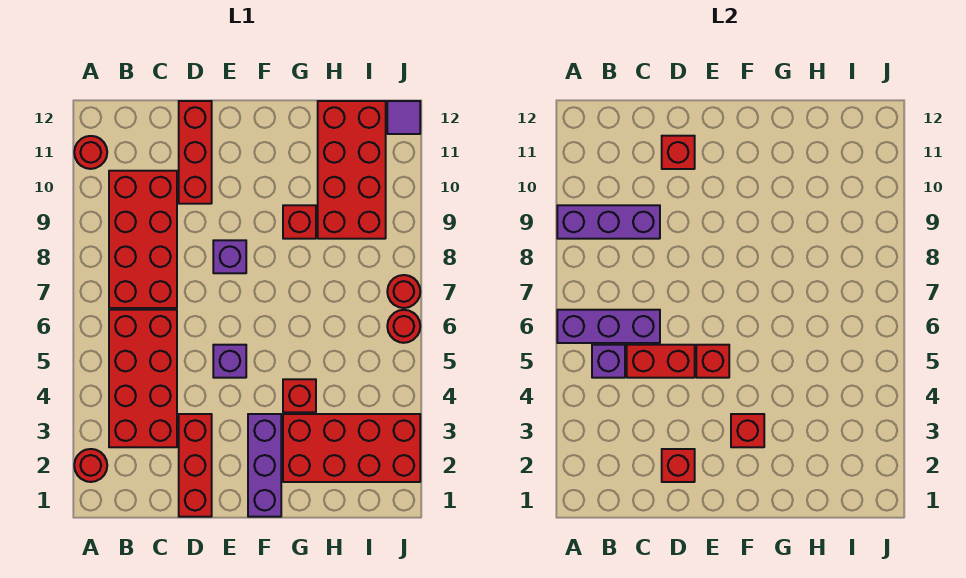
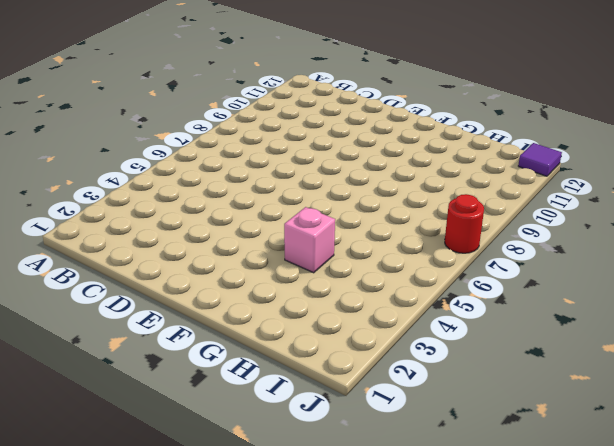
pink 1x1 brick [284,207,335,273] -> red 1x1 brick [283,379,316,412]
none -> red 1x1 round brick [74,449,107,482]
none -> red 1x1 round brick [74,136,107,169]
none -> red 2x4 brick [109,310,177,447]

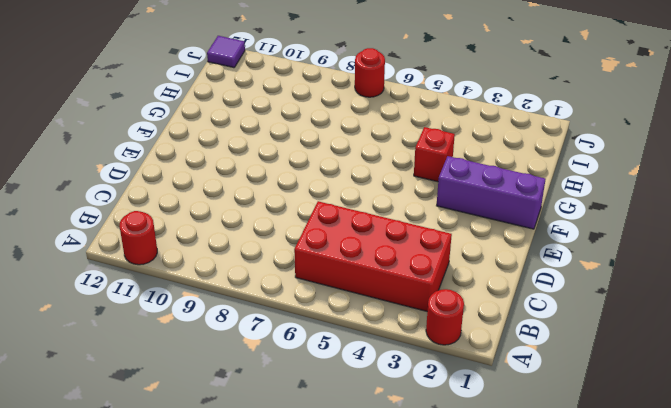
none -> red 2x4 brick [109,171,177,308]
none -> red 1x3 brick [179,414,212,517]
none -> red 1x3 brick [179,101,212,204]

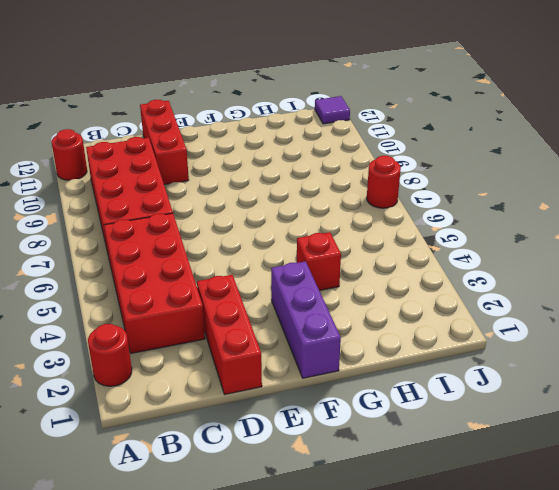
none -> purple 1x1 brick [213,345,246,378]
none -> purple 1x1 brick [213,240,246,273]
none -> red 2x4 brick [283,414,420,482]

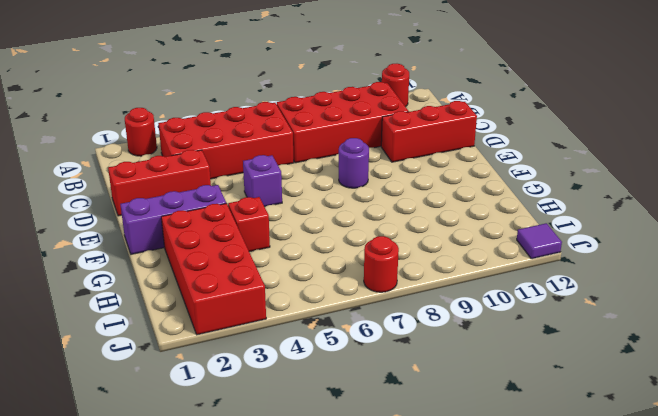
purple 1x1 round brick [339,138,369,188] -> purple 1x1 brick [213,240,246,273]
none -> red 1x1 brick [283,205,316,239]
none -> red 2x4 brick [318,101,386,239]
none -> red 1x1 round brick [387,310,420,343]

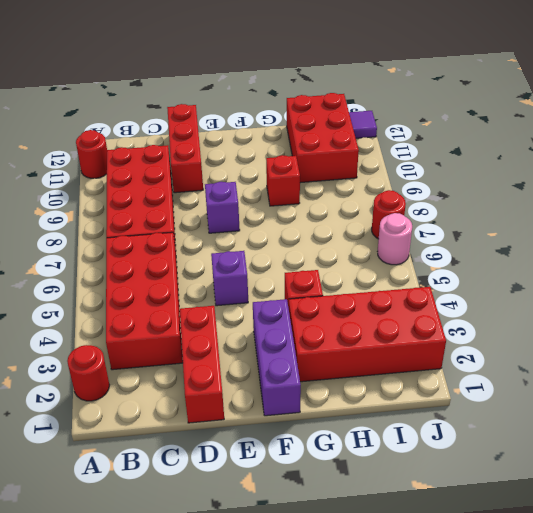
red 2x3 brick [287,93,359,183] -> red 2x4 brick [318,101,386,239]
pink 1x1 round brick [378,213,412,265] -> red 1x1 round brick [387,310,420,343]
none -> purple 1x3 brick [557,310,660,343]
none -> purple 1x3 brick [557,205,660,239]
none -> purple 1x1 brick [592,345,625,378]

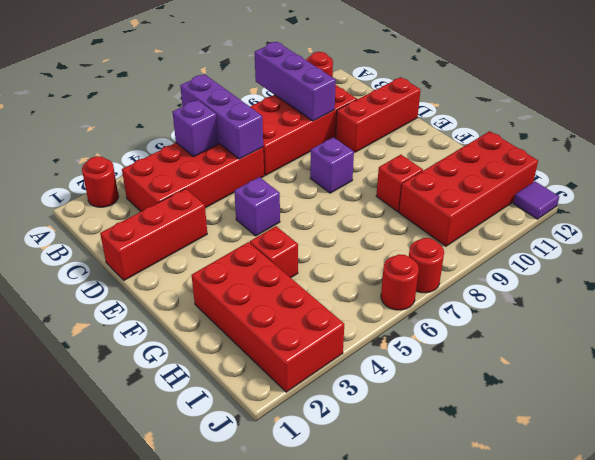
none -> purple 1x3 brick [248,414,281,517]
none -> red 1x2 brick [627,345,695,378]
none -> red 1x1 brick [662,449,695,482]

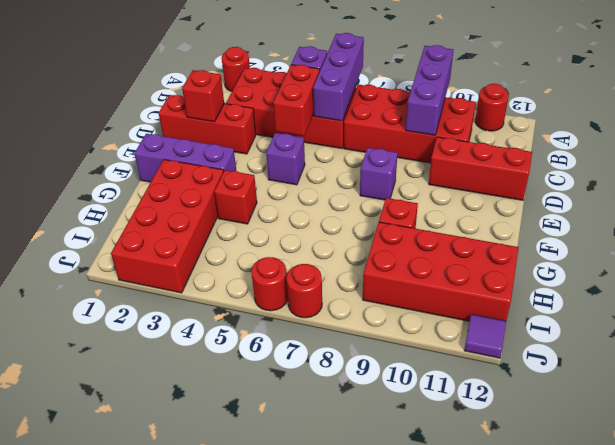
none -> red 1x1 brick [662,136,695,169]
none -> red 1x1 brick [696,345,729,378]
none -> red 1x1 brick [731,414,764,447]

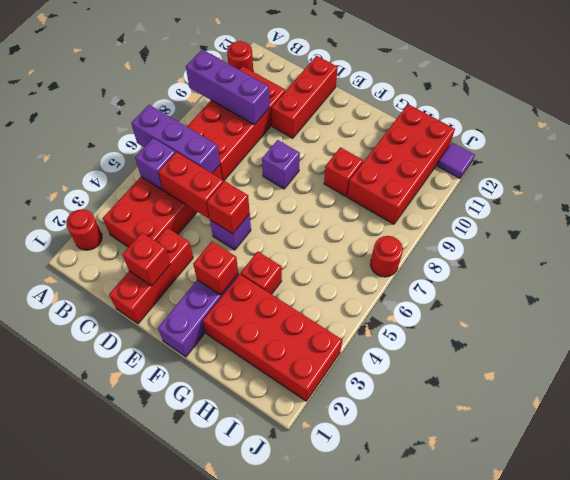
none -> red 1x1 round brick [387,310,420,343]
none -> red 1x1 brick [662,136,695,169]

